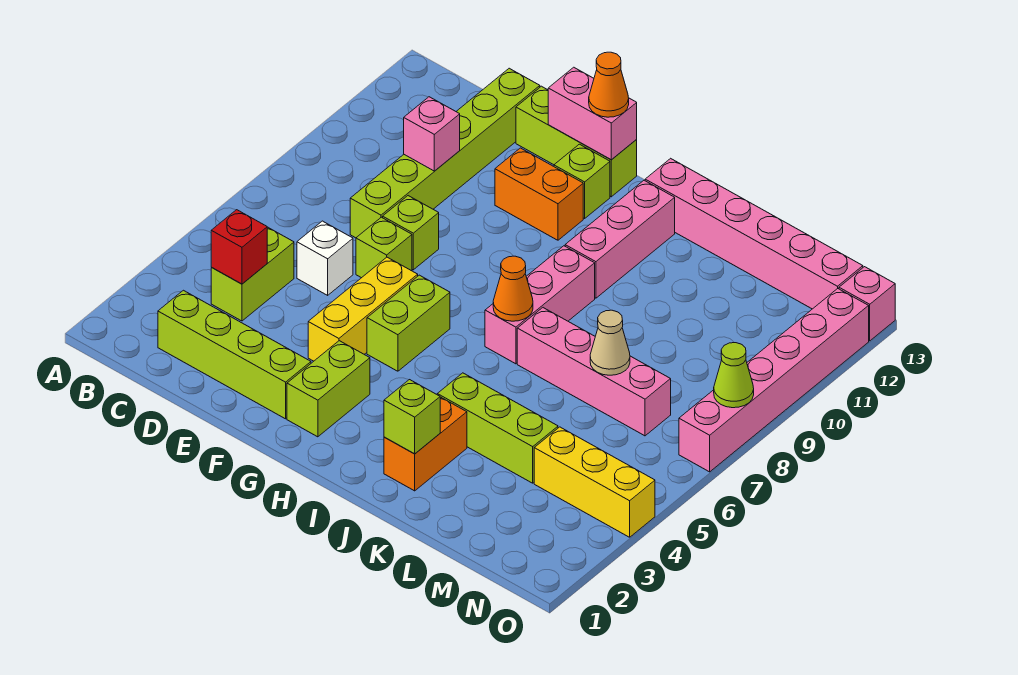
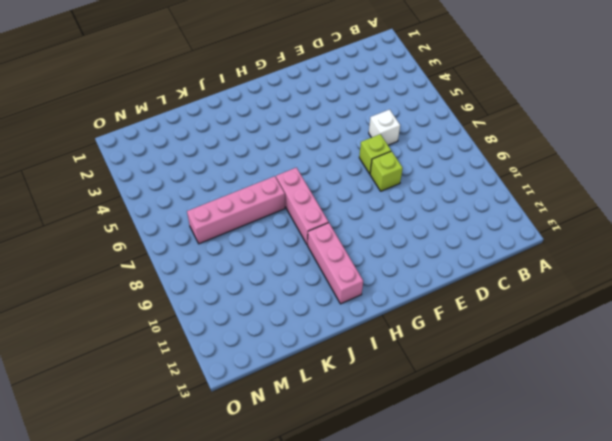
none -> lime 1x4 brick [158,290,311,419]
none -> lime 1x2 brick [211,227,294,321]
none -> lime 1x6 brick [350,68,540,238]

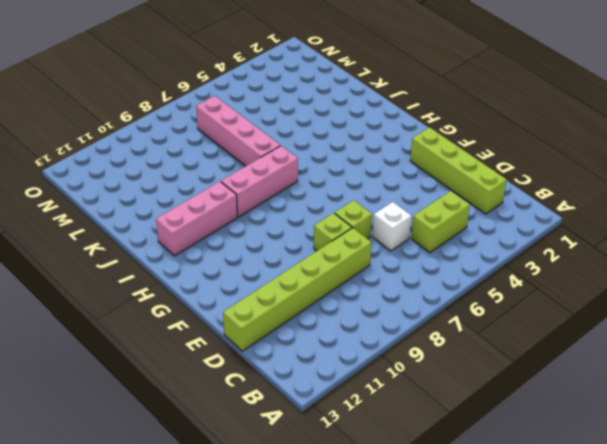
none -> lime 1x3 brick [516,86,637,197]
none -> yellow 1x3 brick [308,257,418,361]
none -> orange 1x2 brick [495,148,583,240]

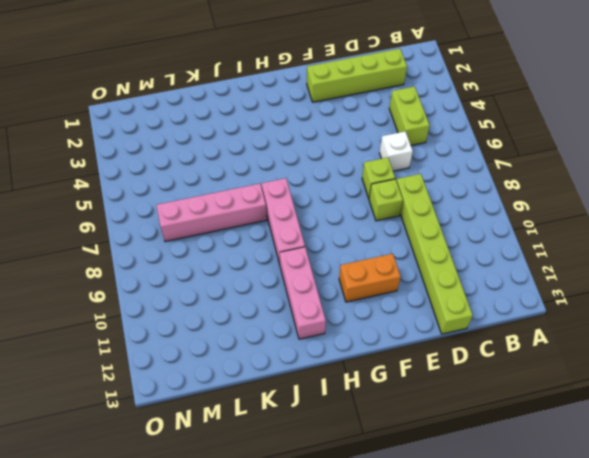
none -> lime 1x3 brick [516,86,637,197]
none -> yellow 1x3 brick [308,257,418,361]
none -> lime 1x2 brick [287,341,370,437]

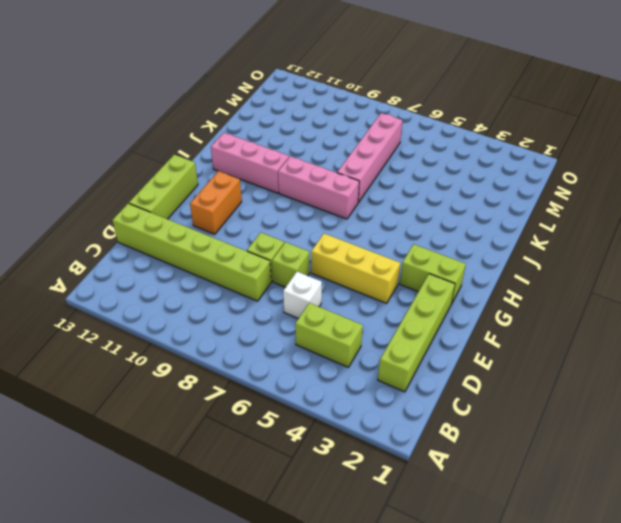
none -> lime 1x2 brick [367,275,450,371]
none -> lime 1x1 brick [554,144,610,218]
none -> pink 1x6 brick [645,158,863,309]

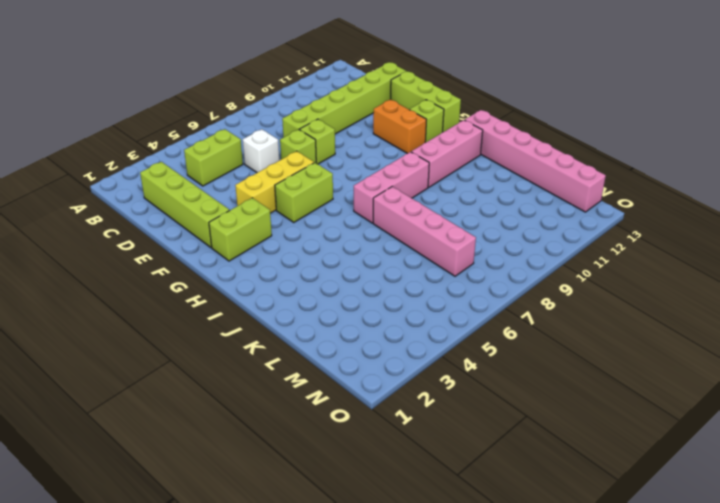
none -> orange 1x2 brick [384,397,467,491]
none -> lime 1x3 brick [437,373,558,483]
none -> yellow 1x3 brick [534,427,655,537]

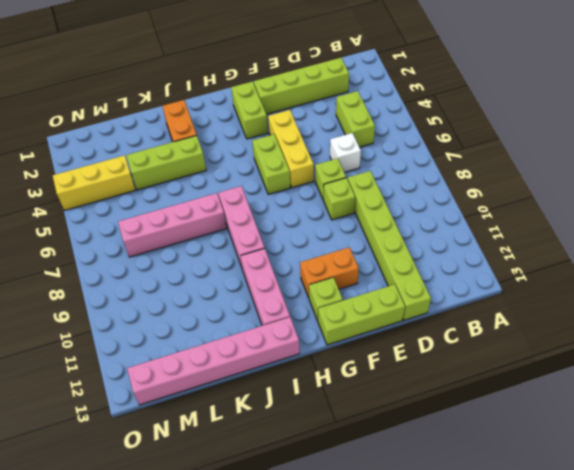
none -> pink 1x6 brick [679,289,869,472]
none -> pink 1x1 brick [839,267,895,341]
none -> red 1x1 brick [211,210,267,284]

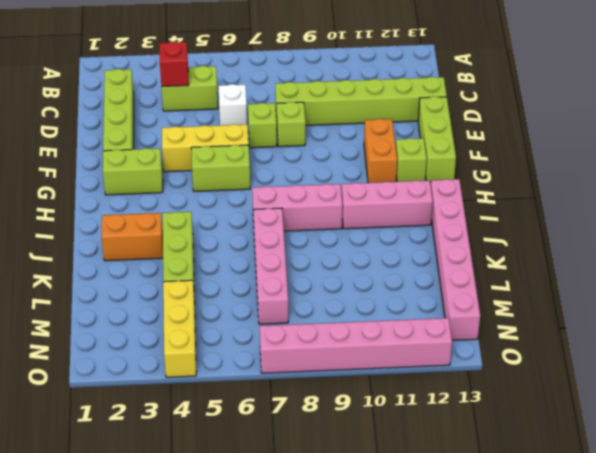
none -> pink 1x1 brick [839,267,895,341]
none -> pink 1x1 brick [404,97,460,171]
none -> pink 1x2 brick [548,67,637,160]

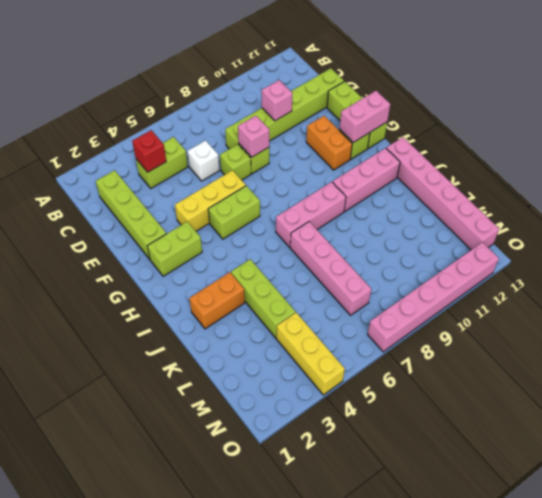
pink 1x1 brick [238,116,269,157] -> pink 1x1 brick moved to [839,267,895,341]
pink 1x2 brick [339,91,390,143] -> pink 1x2 brick turned to [548,67,637,160]
none -> orange 1x1 cone [493,256,533,321]
none -> lime 1x1 brick [384,380,440,454]
none -> tan 1x1 cone [590,310,630,375]

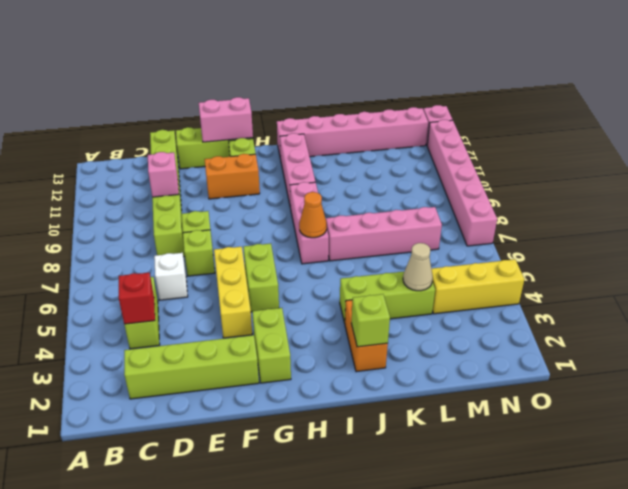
tan 1x1 cone [403,243,433,291] -> tan 1x1 cone moved to [590,310,630,375]
none -> lime 1x1 cone [714,343,754,408]
none -> orange 1x1 cone [589,52,629,117]

